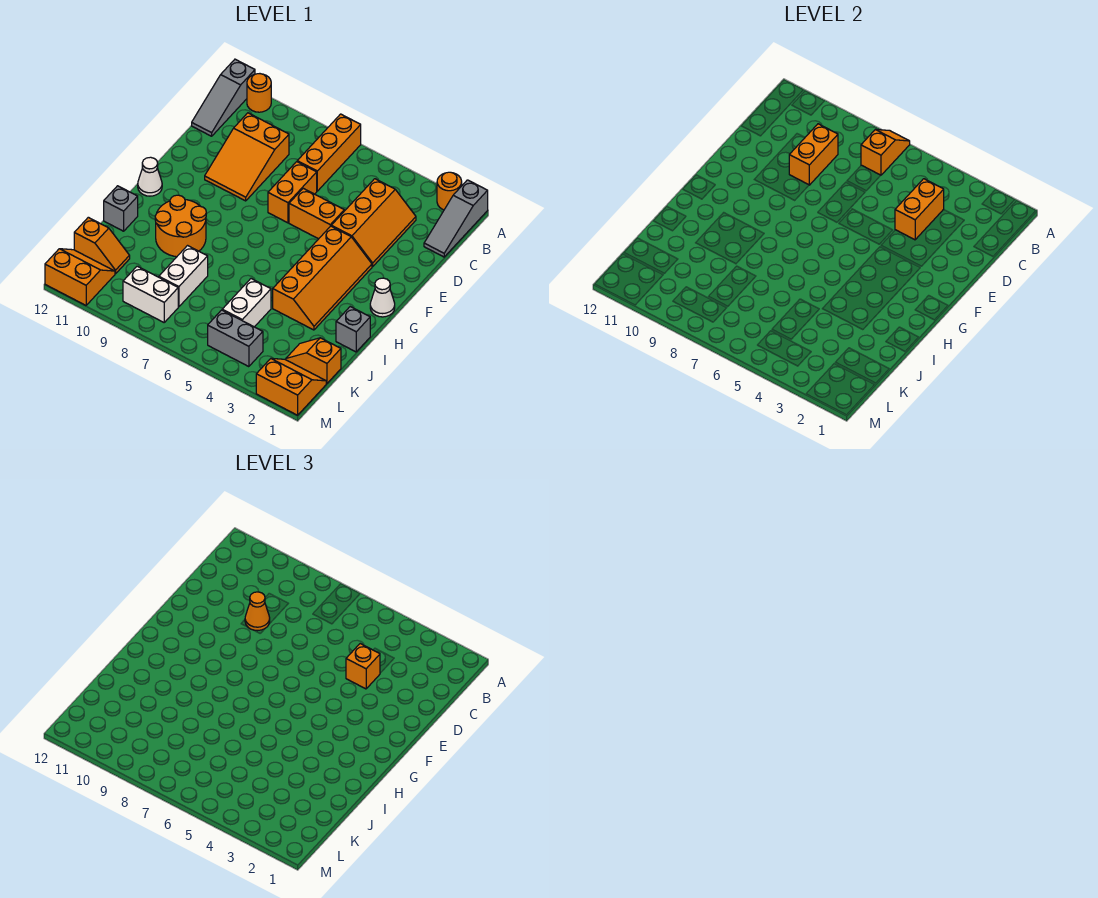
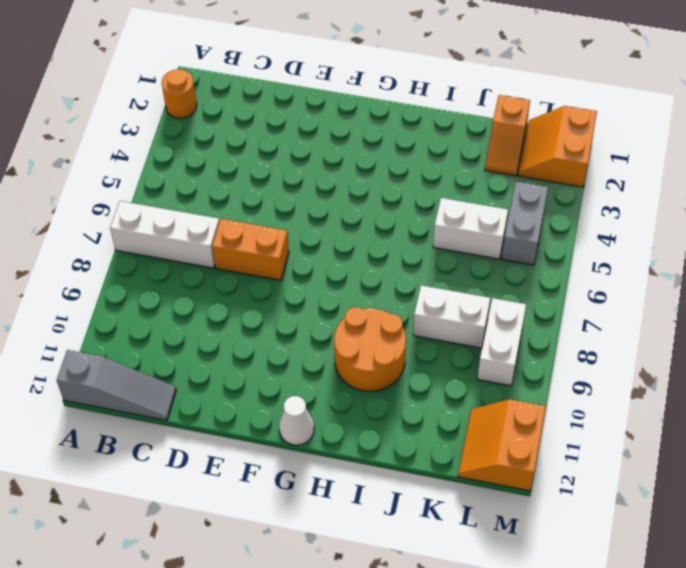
white 1x3 brick [110,201,219,268] -> orange 1x3 brick [297,114,361,191]
none -> grey 1x3 slope [424,180,488,257]
none -> orange 1x1 round brick [247,74,271,112]
none -> orange 2x3 slope [331,179,416,267]

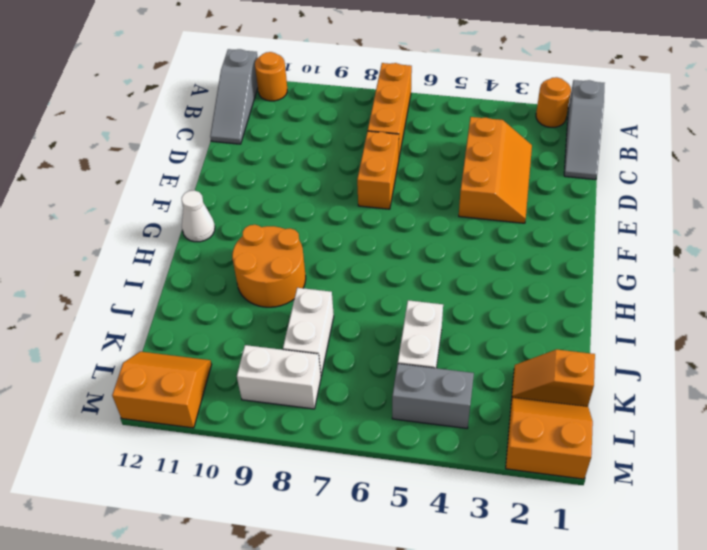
none -> orange 2x3 slope [205,113,289,201]
none -> orange 1x2 brick [289,188,344,239]
none -> orange 2x4 slope [273,226,372,330]

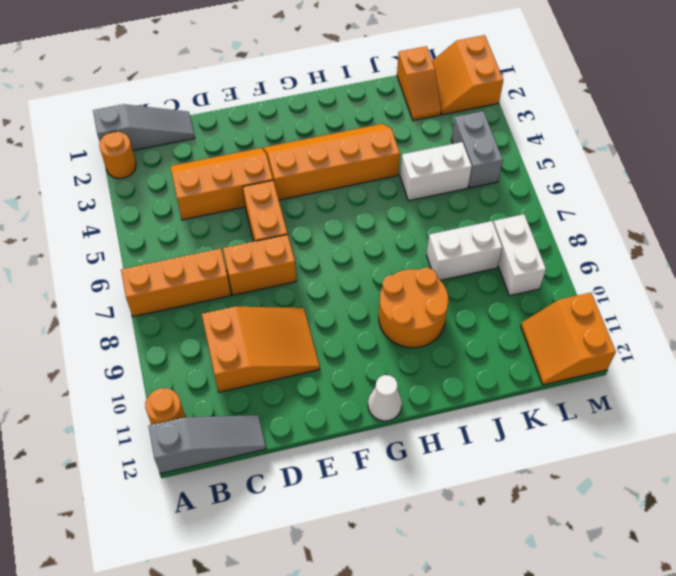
none -> white 1x1 cone [370,278,395,317]
none -> grey 1x1 brick [336,307,370,352]
none -> grey 1x1 brick [104,186,138,231]

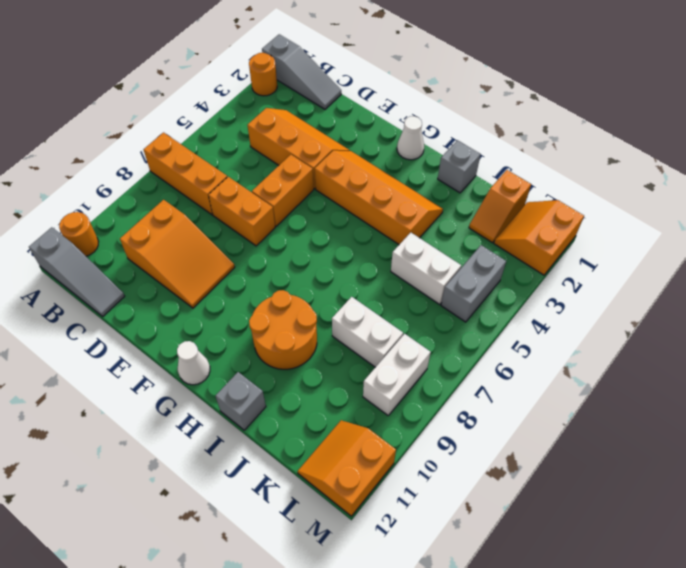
none -> orange 1x2 slope [74,217,130,274]
none -> orange 1x2 slope [861,130,910,175]
none -> orange 1x2 brick [895,179,944,240]

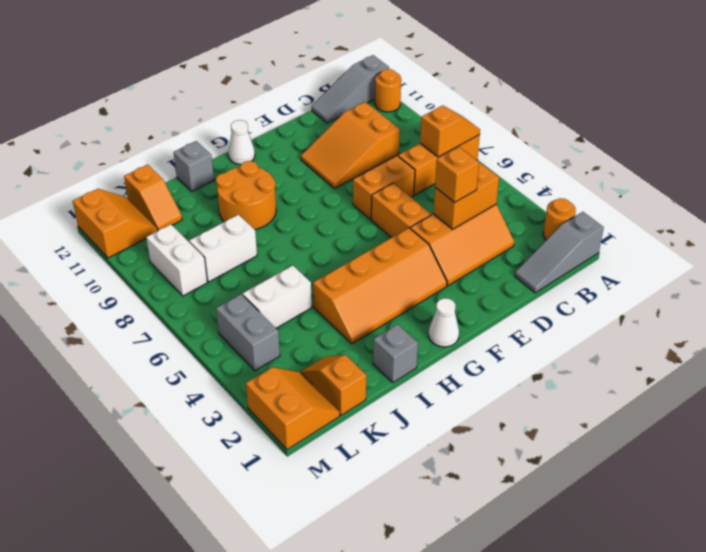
none -> orange 1x2 brick [789,124,838,185]
none -> orange 1x1 cone [245,592,270,631]

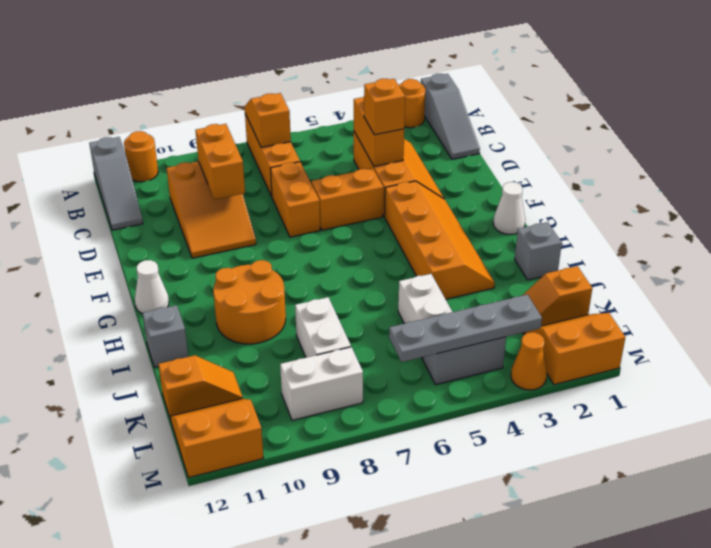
grey 1x4 plate [389,295,542,362] -> none
orange 1x1 cone [511,332,547,390] -> orange 1x1 cone moved to [245,592,270,631]

